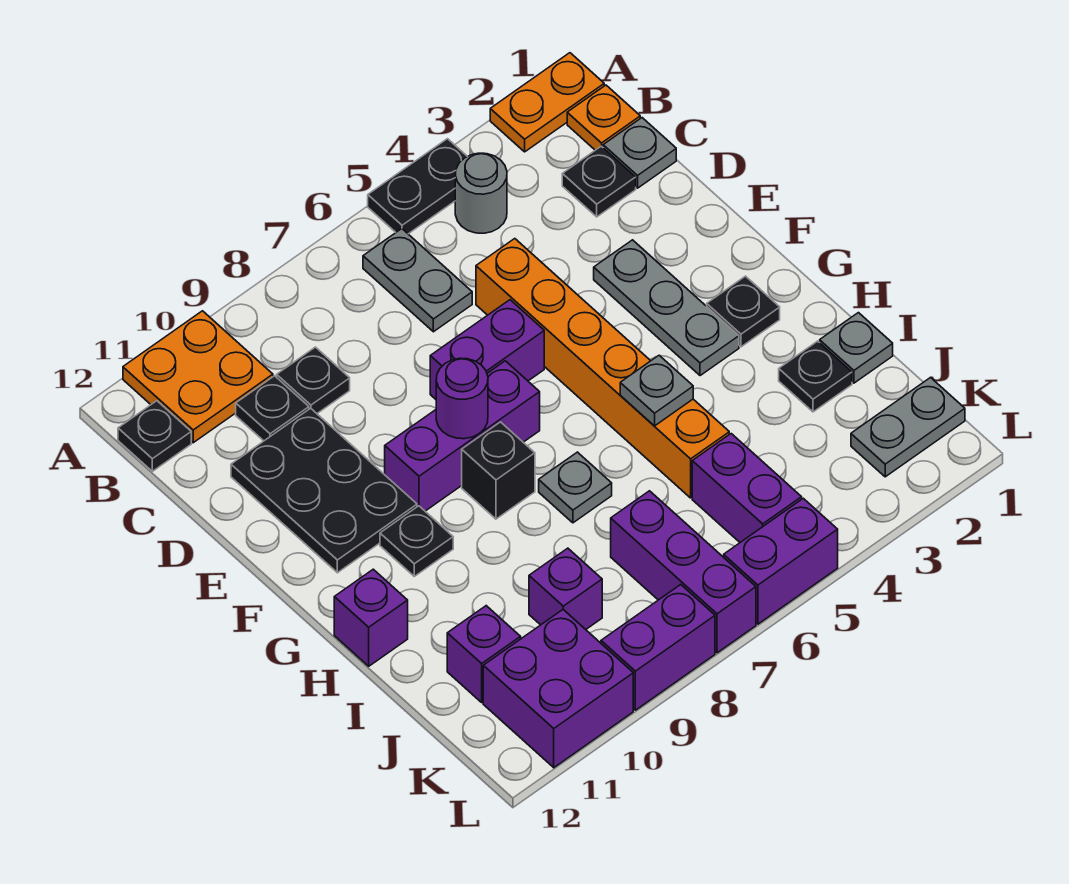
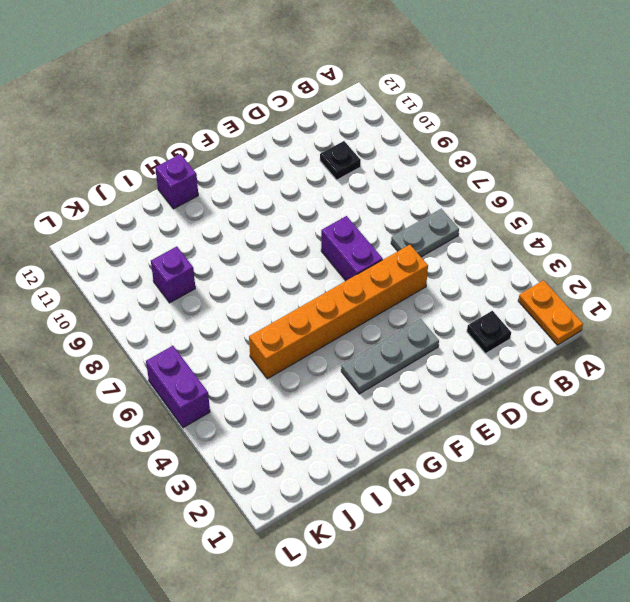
none -> black 1x2 plate [368,139,467,234]
none -> orange 2x2 plate [123,311,273,443]
none -> orange 1x1 plate [567,85,640,150]
none -> grey 1x1 round brick [455,153,507,233]

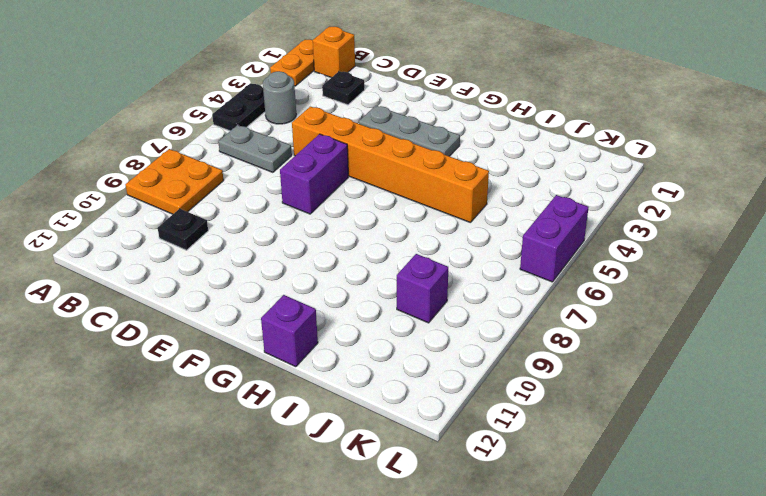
orange 2x2 plate [126,149,224,214] -> orange 2x2 plate moved to [123,311,273,443]
orange 1x1 brick [313,27,355,78] -> orange 1x1 plate [567,85,640,150]
none -> black 1x1 plate [118,401,191,471]
none -> grey 1x1 plate [603,118,676,188]
none -> black 1x1 plate [277,347,350,413]
none -> black 2x3 plate [231,408,417,573]

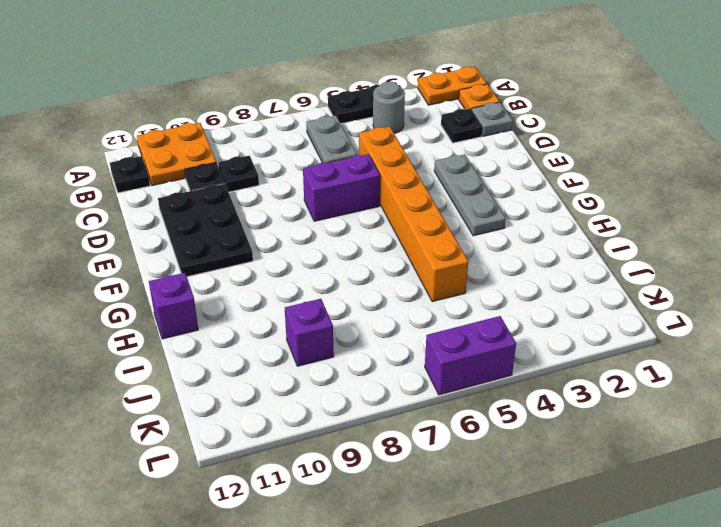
none -> purple 1x3 brick [385,361,540,511]
none -> black 1x1 plate [707,276,780,347]
none -> black 1x1 brick [462,422,535,519]
none -> black 1x1 plate [380,506,453,576]

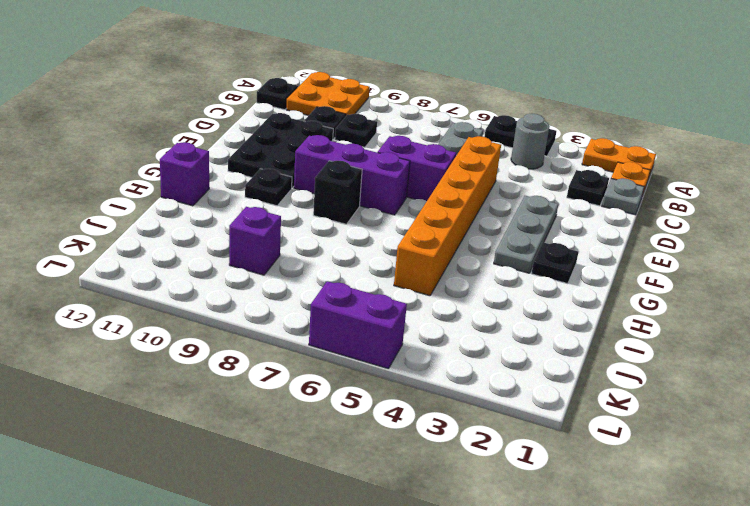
none -> grey 1x1 plate [539,452,612,523]
none -> grey 1x1 plate [820,313,893,383]
none -> black 1x1 plate [779,341,852,412]
none -> purple 1x2 brick [692,434,802,542]

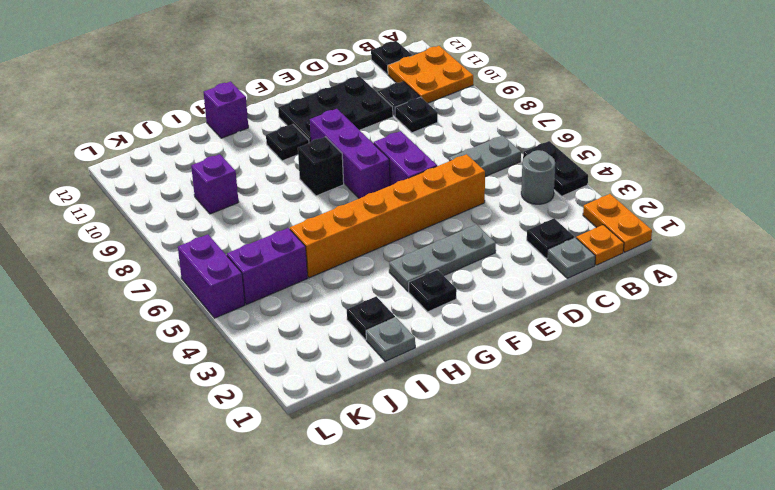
none -> grey 1x1 plate [539,452,612,523]
none -> purple 1x3 brick [611,491,756,653]
none -> purple 1x1 brick [447,606,521,702]
none -> grey 1x2 plate [851,378,965,477]

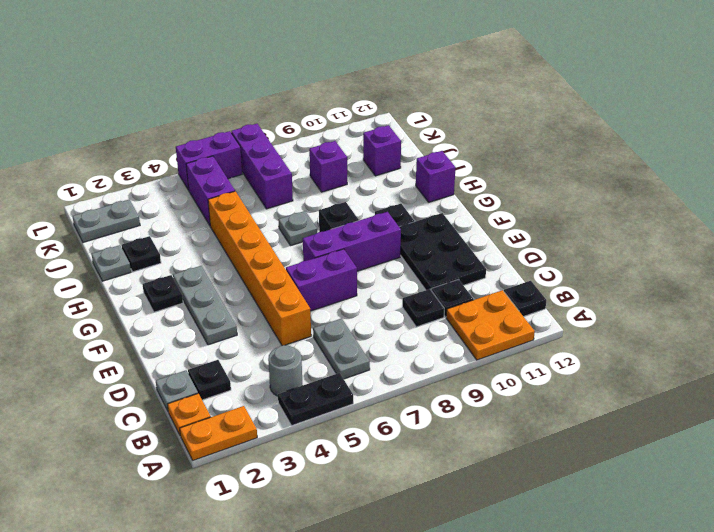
none -> purple 2x2 brick [483,610,633,768]
none -> purple 1x2 brick [601,585,715,710]
none -> purple 1x1 round brick [436,358,488,439]
none -> grey 1x1 plate [620,355,693,426]

